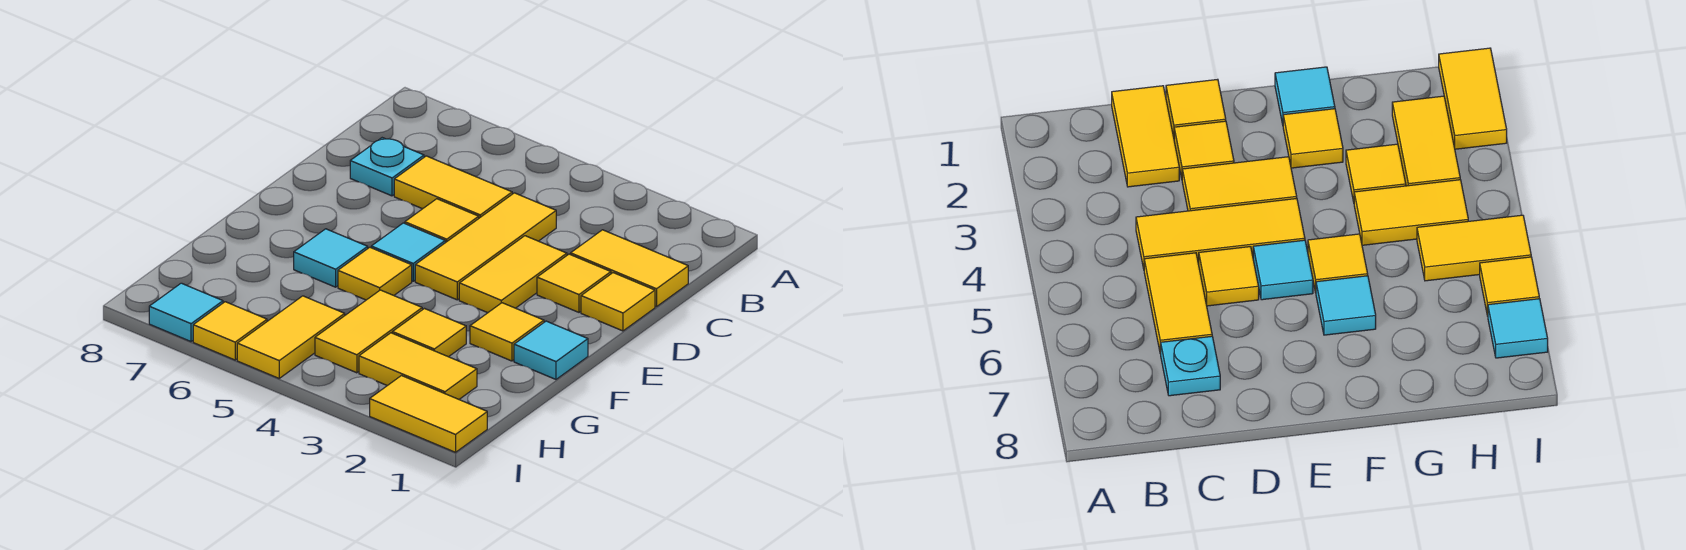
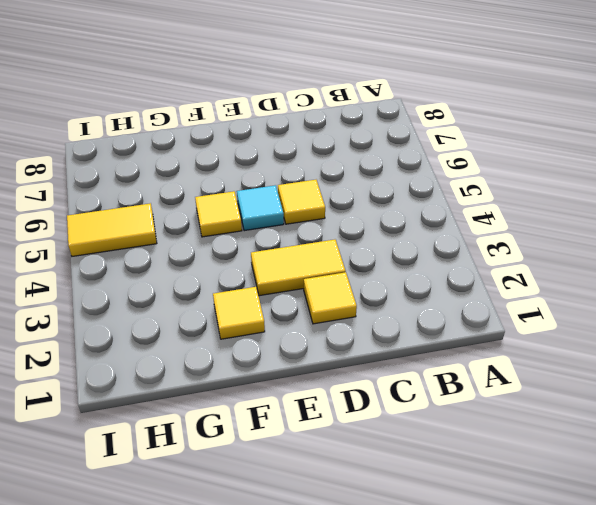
none -> yellow 1x2 tile [571,230,688,307]
none -> yellow 1x3 tile [415,193,556,300]
none -> yellow 1x2 tile [394,156,512,218]

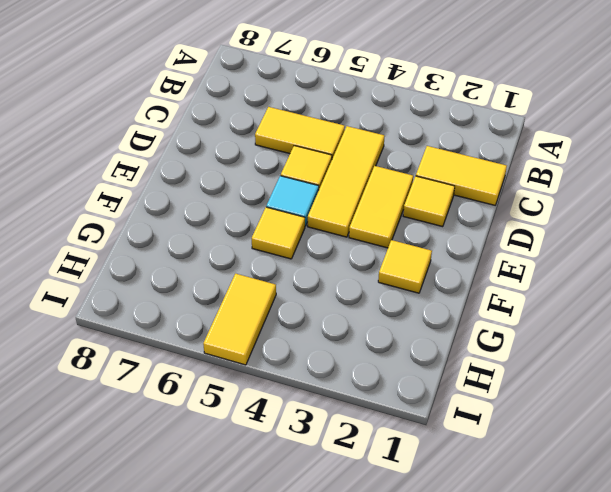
none -> cyan 1x1 plate [350,138,424,196]
none -> yellow 1x1 tile [581,273,655,331]
none -> cyan 1x1 tile [514,321,588,379]

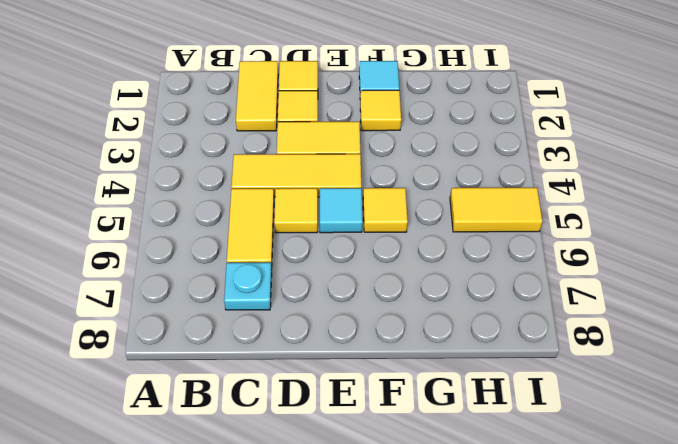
none -> cyan 1x1 tile [294,229,368,287]
none -> yellow 1x1 tile [392,309,466,357]
none -> yellow 1x2 tile [315,290,422,373]

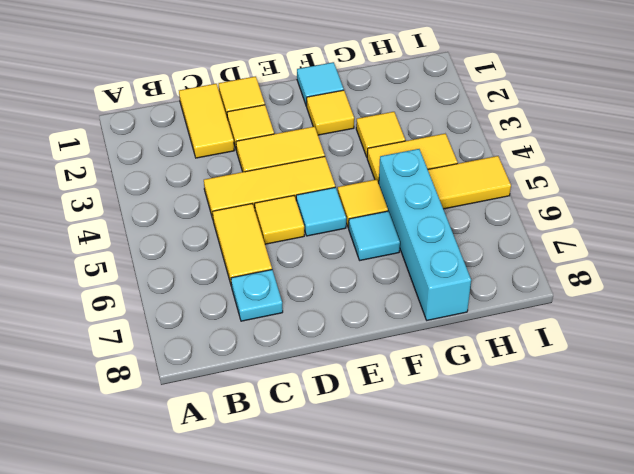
cyan 1x4 brick [379,149,471,320] -> none
none -> yellow 1x2 tile [359,333,477,399]
none -> yellow 1x2 tile [370,376,487,452]
none -> yellow 1x1 tile [193,302,267,360]

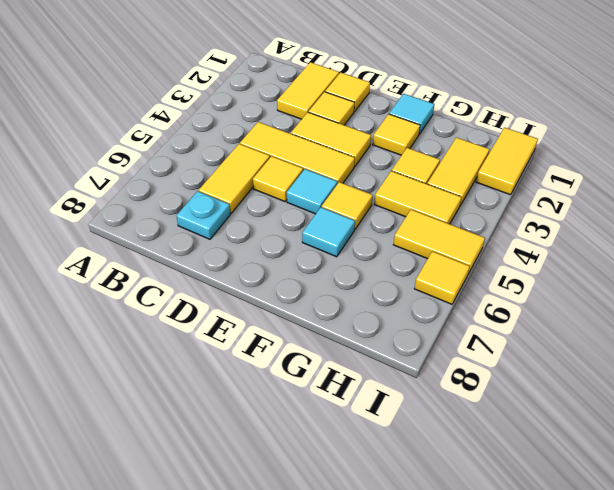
none -> cyan 1x1 tile [149,283,223,342]

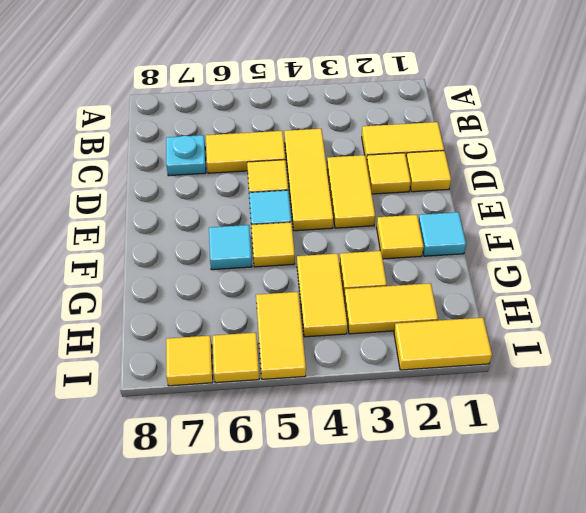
yellow 1x1 tile [166,336,213,386] -> cyan 1x1 tile [149,283,223,342]

